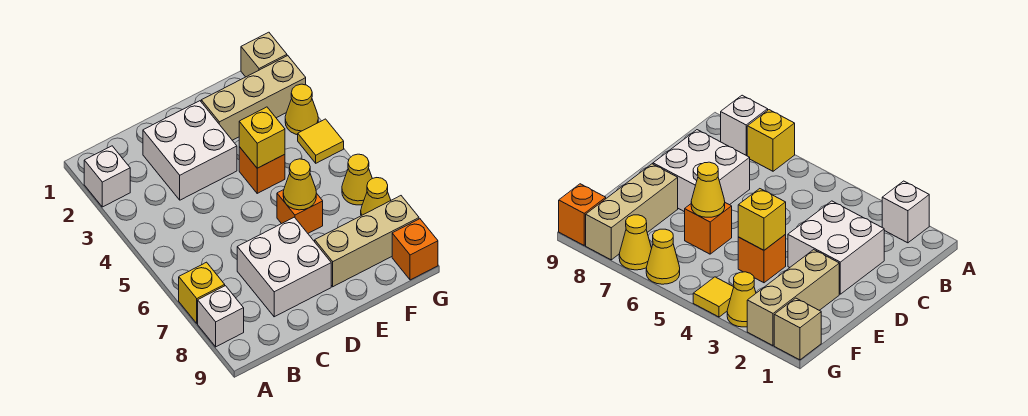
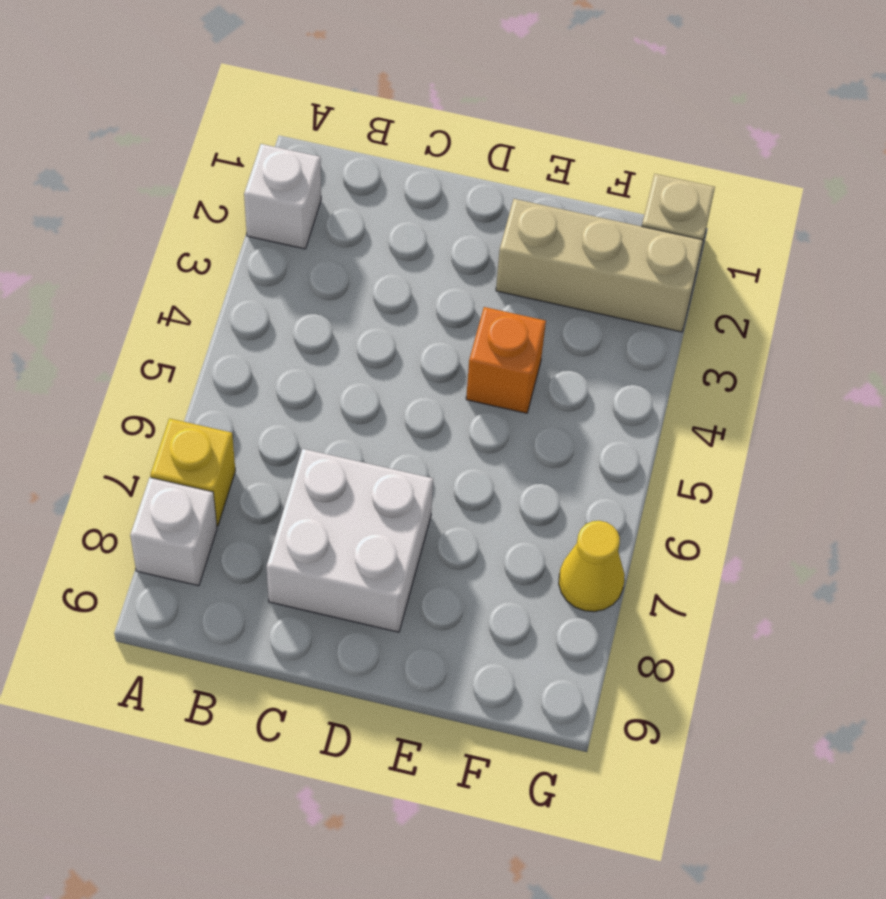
none -> white 2x2 brick [143,101,237,200]
none -> orange 1x1 brick [277,190,323,233]
none -> tan 1x3 brick [315,196,419,287]

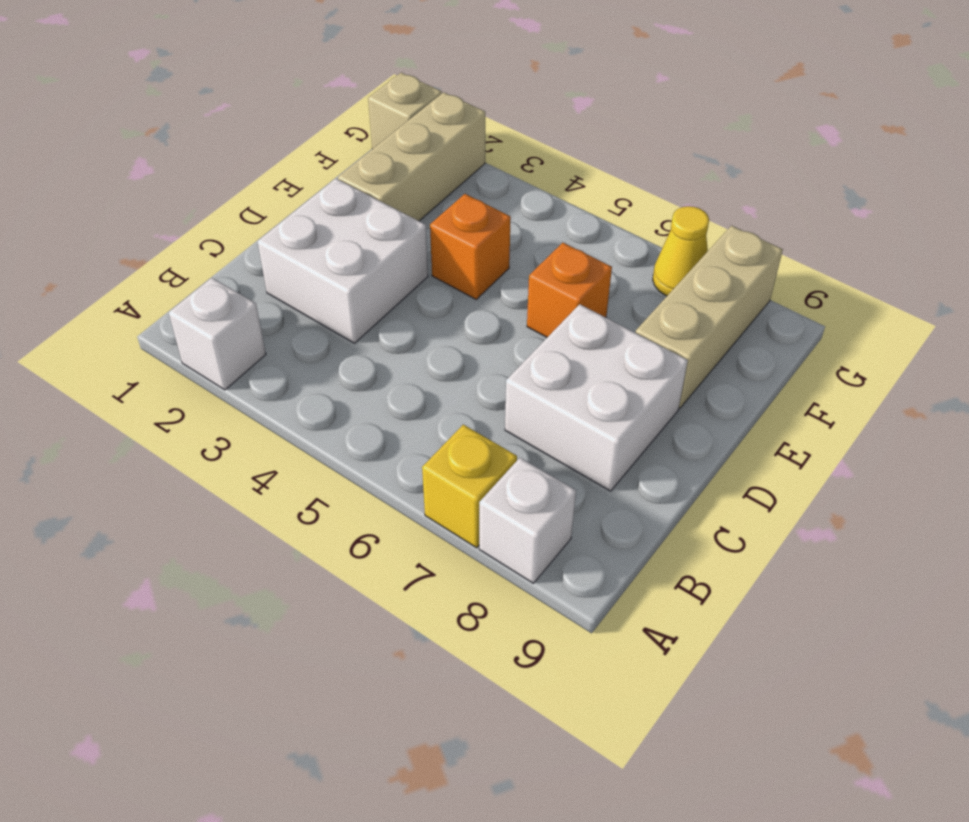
none -> yellow 1x1 cone [285,84,318,135]
none -> yellow 1x1 tile [298,119,344,163]
none -> yellow 1x1 cone [342,154,372,205]

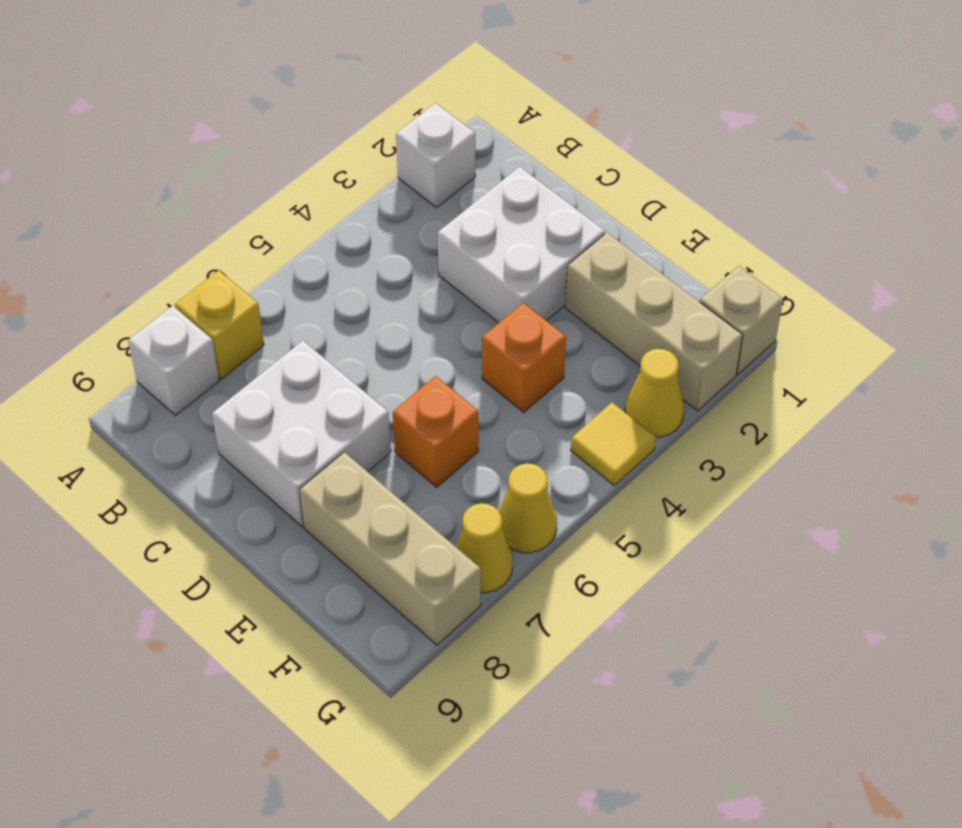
none -> orange 1x1 brick [392,219,438,280]
none -> yellow 1x1 brick [239,107,285,168]
none -> yellow 1x1 cone [283,159,316,210]

